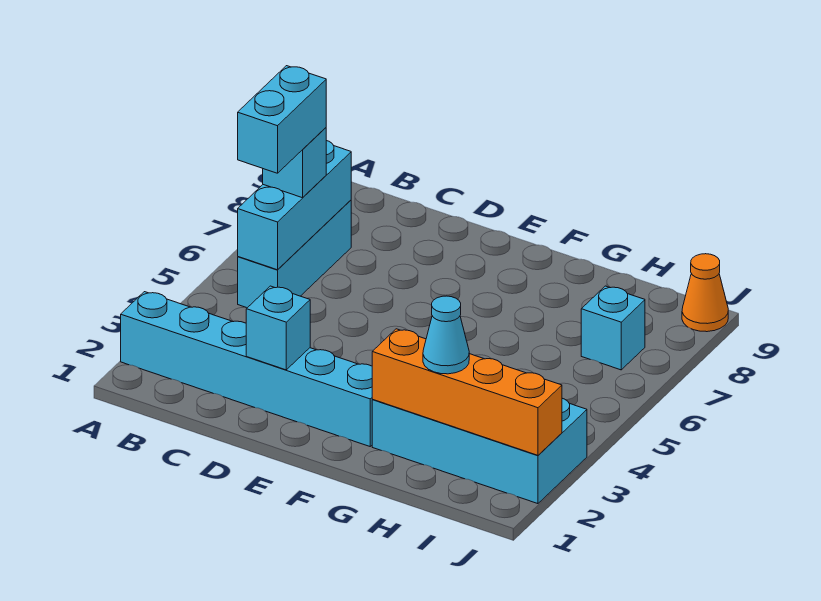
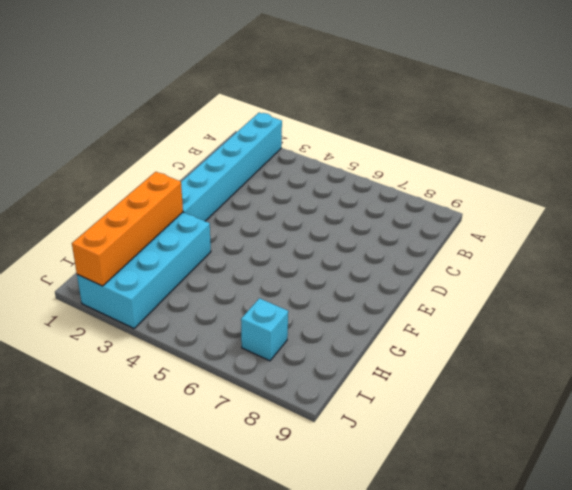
none -> cyan 1x3 brick [238,200,351,308]
none -> orange 1x1 cone [682,254,728,332]

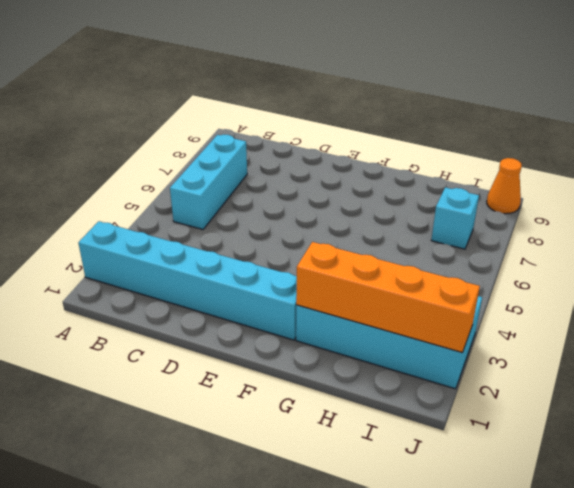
none -> cyan 1x3 brick [238,141,351,270]
none -> cyan 1x1 brick [246,286,310,370]

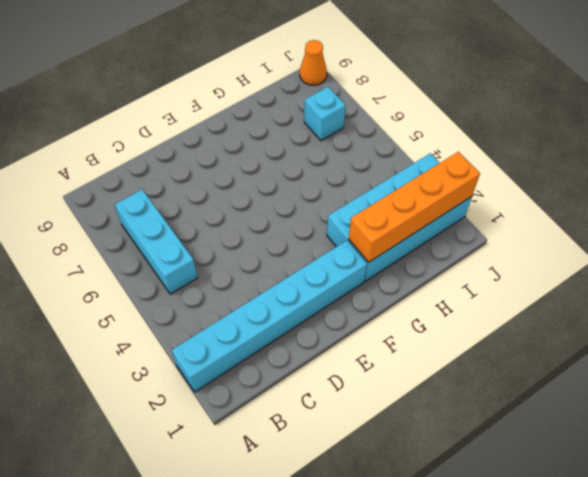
none -> cyan 1x3 brick [238,141,351,270]
none -> cyan 1x1 brick [246,286,310,370]

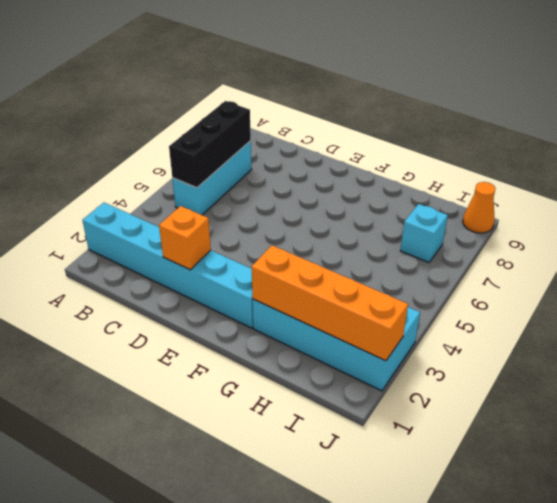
black 1x3 brick [169,101,251,188] -> cyan 1x3 brick [238,141,351,270]
orange 1x1 brick [159,206,211,270] -> cyan 1x1 brick [246,286,310,370]
none -> cyan 1x1 brick [263,128,326,198]
none -> cyan 1x1 cone [423,296,469,374]

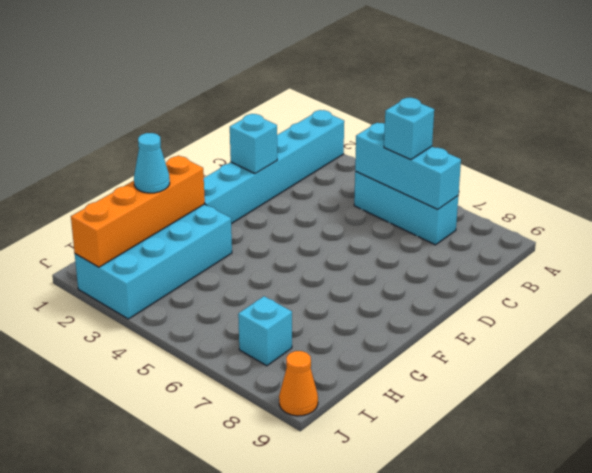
none -> cyan 1x2 brick [238,66,326,173]

